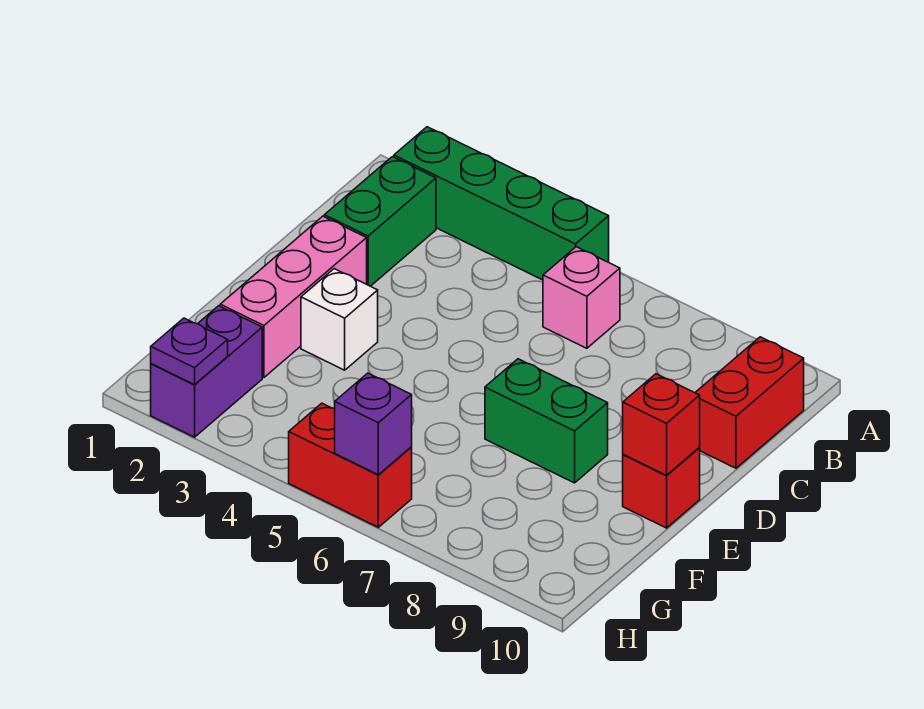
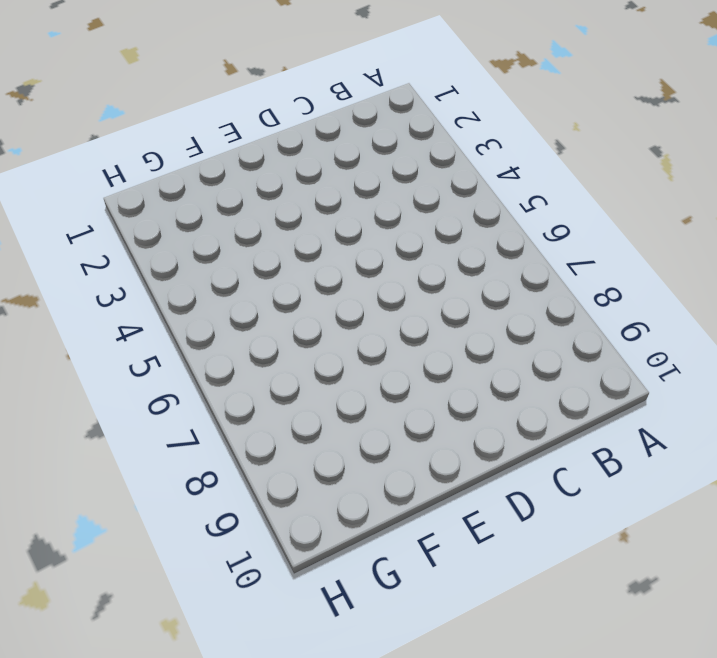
none -> green 1x4 brick [394,127,609,280]
none -> green 1x2 brick [324,157,436,286]
none -> pink 1x1 brick [543,247,620,348]

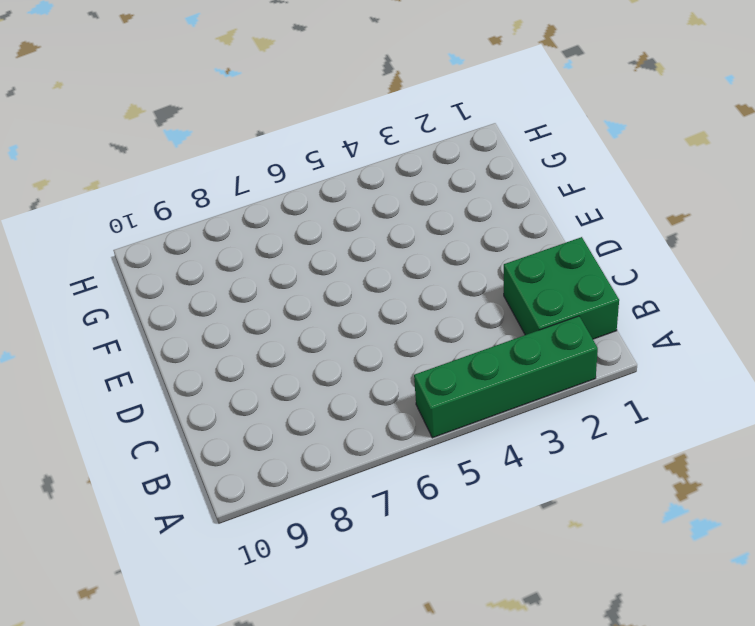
green 2x2 brick [504,237,619,339] -> green 1x2 brick [324,157,436,286]
none -> pink 1x1 brick [543,247,620,348]
none -> red 1x2 brick [695,337,804,468]
none -> pink 1x3 brick [220,216,367,377]

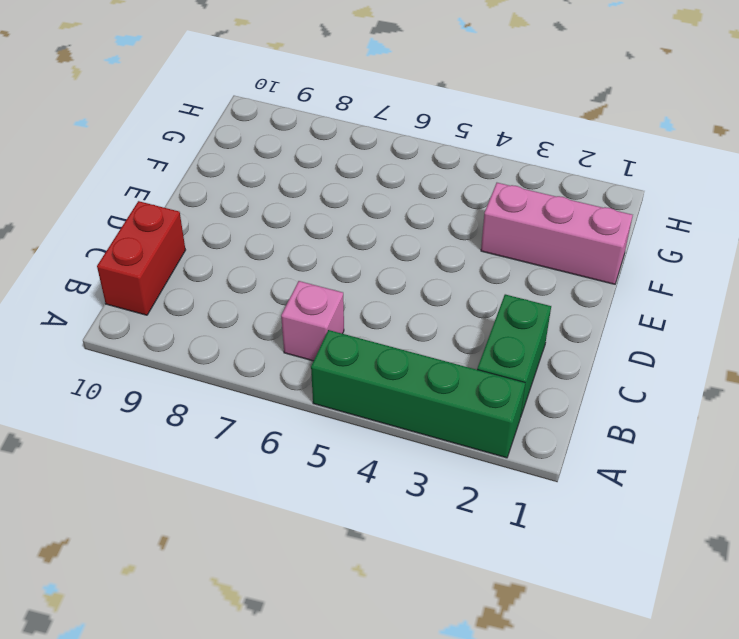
pink 1x3 brick [481,183,633,284] -> pink 1x3 brick turned to [220,216,367,377]
none -> white 1x1 brick [301,269,378,370]
none -> green 1x2 brick [485,359,608,483]
none -> red 1x1 brick [623,448,700,528]

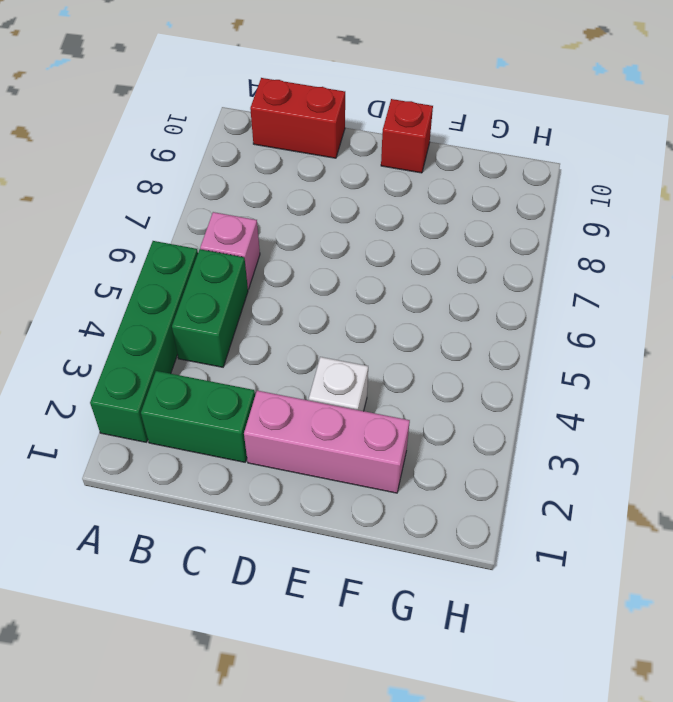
green 1x2 brick [172,249,248,367] -> green 1x2 brick moved to [485,359,608,483]
none -> purple 1x2 brick [151,306,262,437]
none -> red 1x2 brick [289,403,412,527]
none -> red 1x1 brick [623,374,700,475]

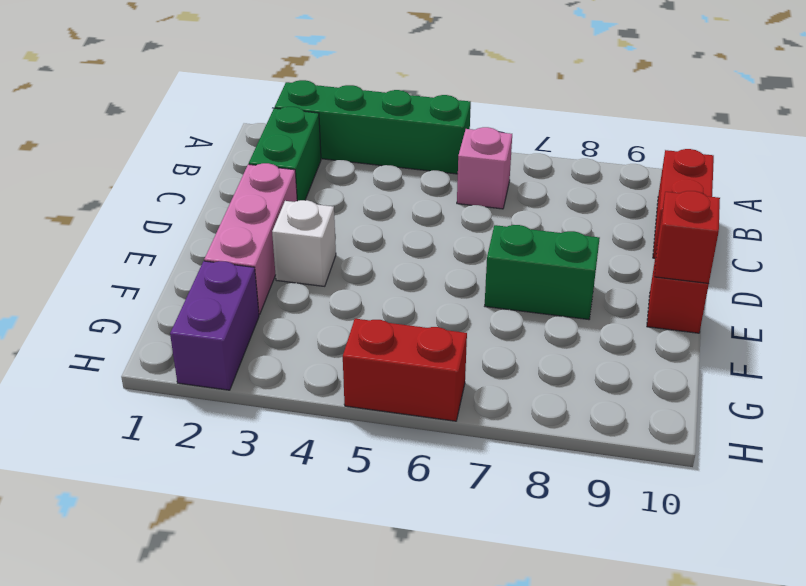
none -> purple 1x1 plate [151,318,228,385]
none -> purple 1x1 brick [335,373,412,475]

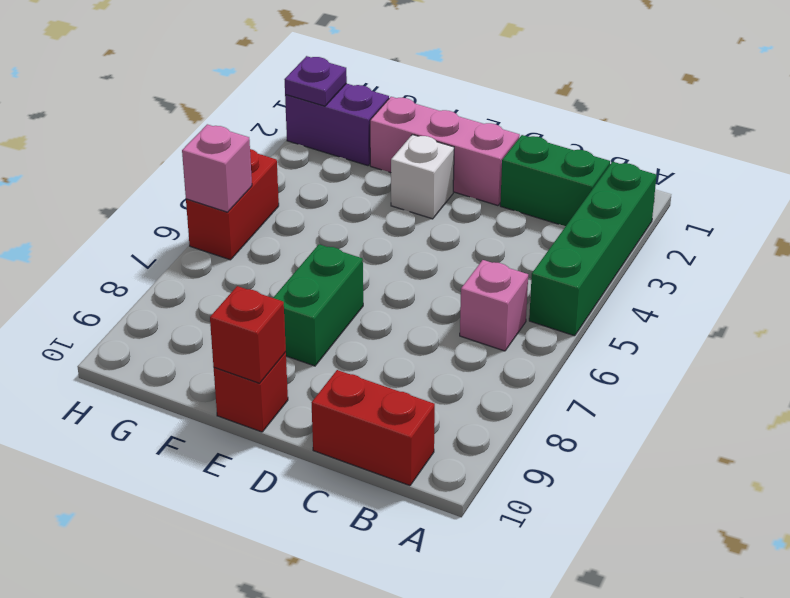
pink 1x1 brick [182,124,252,212] -> purple 1x1 brick [335,373,412,475]

